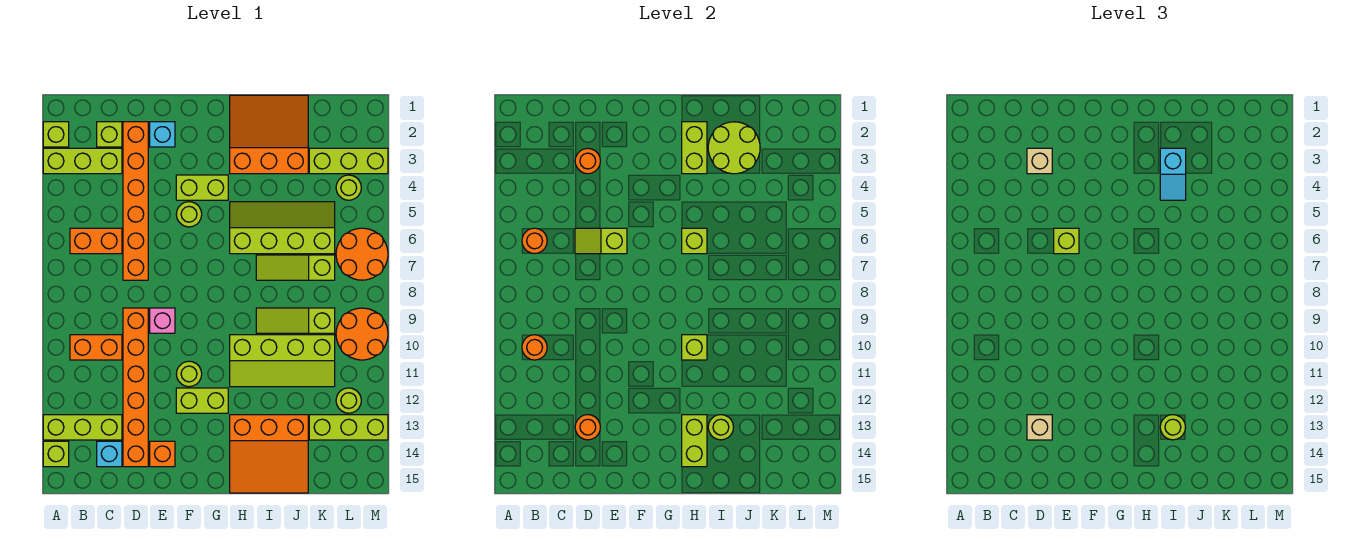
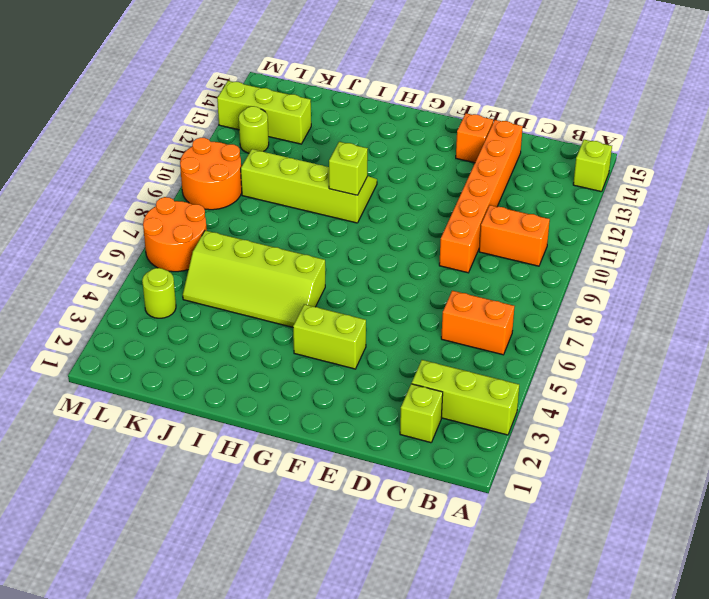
none -> lime 1x1 brick [43,122,69,147]
none -> lime 1x3 brick [43,415,122,440]
none -> cyan 1x1 brick [97,441,122,467]
none -> orange 1x6 brick [123,122,148,280]

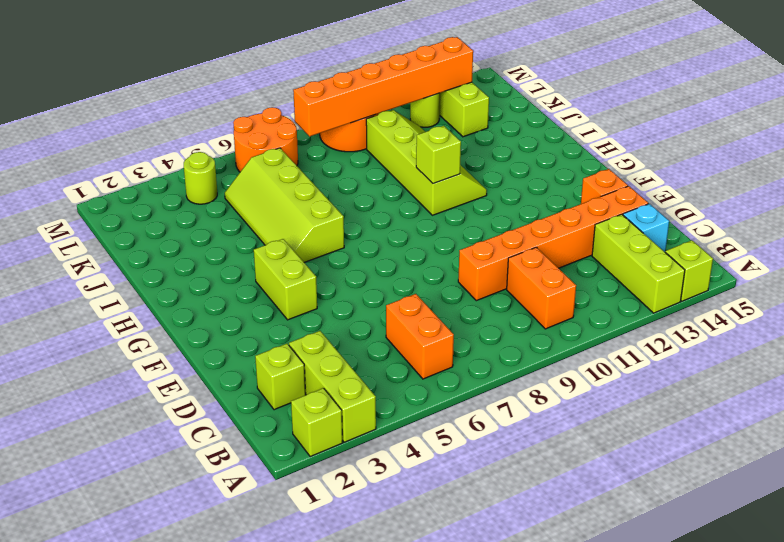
orange 1x6 brick [293,37,473,136] -> orange 1x6 brick moved to [123,122,148,280]
none -> cyan 1x1 brick [150,122,175,147]
none -> pink 1x1 brick [150,308,175,333]
none -> lime 1x1 round brick [176,202,202,227]
none -> lime 1x1 round brick [176,361,202,387]

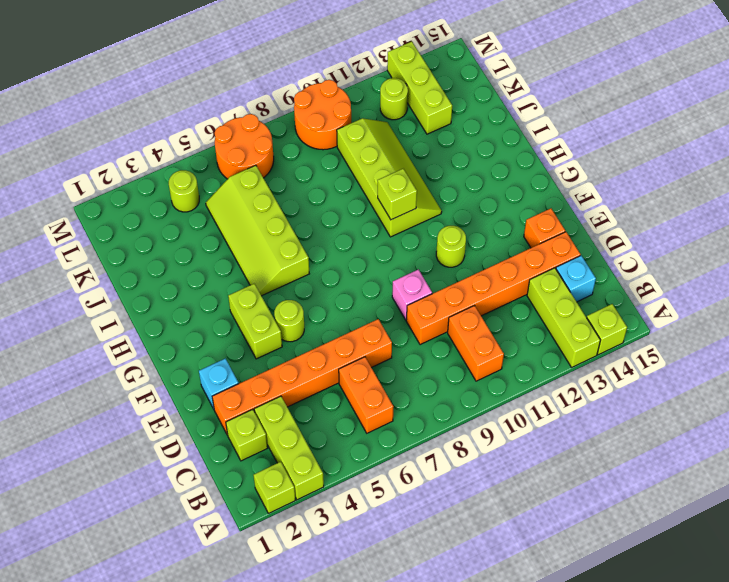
none -> lime 1x2 brick [176,388,228,413]
none -> orange 3x3 slope [230,95,308,174]
none -> orange 3x3 slope [230,415,308,493]
none -> lime 1x3 slope [256,255,335,280]

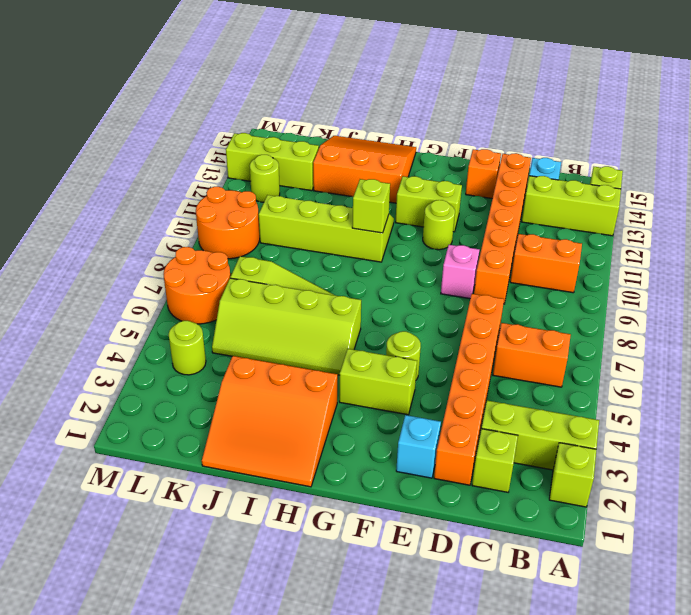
none -> lime 1x3 slope [256,308,335,333]
none -> lime 1x3 brick [309,148,388,174]
none -> orange 1x1 round brick [522,228,547,254]
none -> orange 1x1 round brick [522,335,547,360]

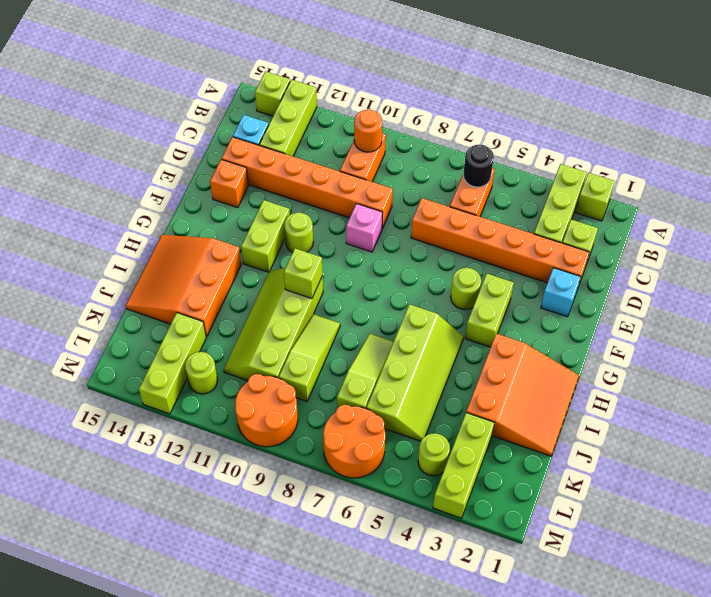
black 1x1 round brick [463,145,494,187] -> orange 1x1 round brick [522,228,547,254]
none -> orange 1x1 round brick [575,148,600,174]
none -> lime 1x2 slope [575,228,627,254]
none -> orange 1x1 round brick [575,415,600,440]
none -> lime 1x2 brick [682,122,707,174]

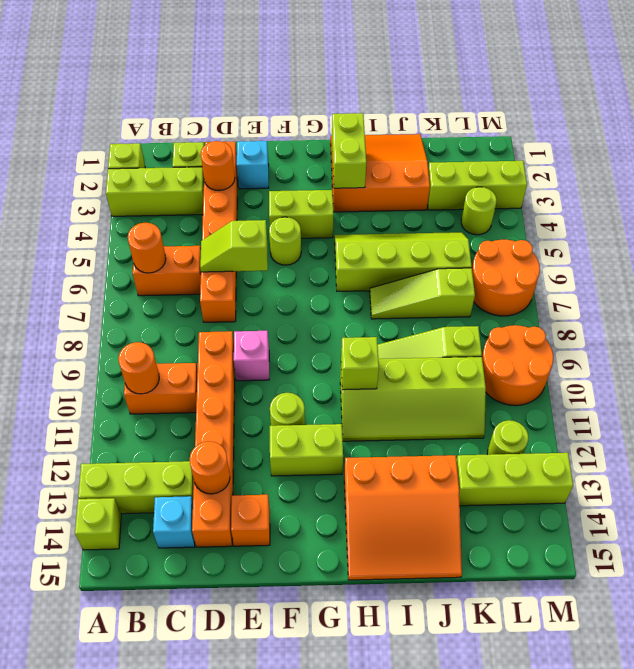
none -> lime 1x1 brick [682,228,707,254]
none -> lime 1x2 brick [682,415,707,467]
none -> lime 2x2 round brick [708,122,760,174]
none -> lime 1x1 round brick [708,415,734,440]

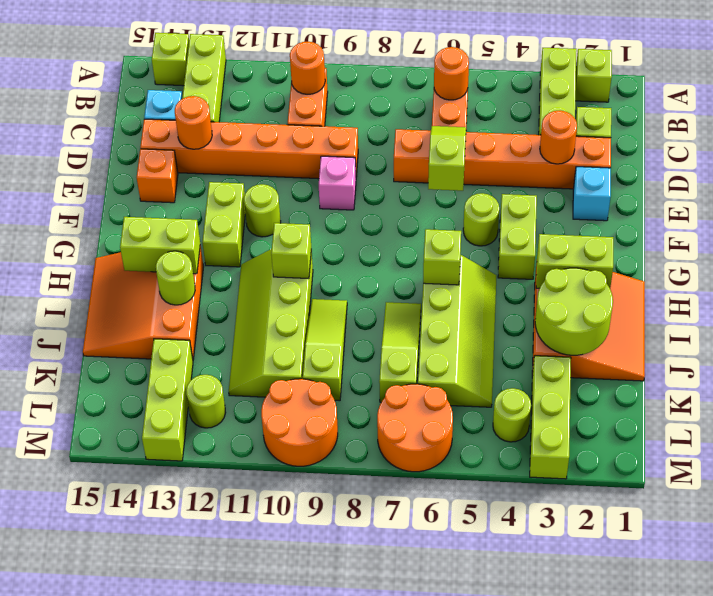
none -> tan 1x1 brick [1027,148,1052,174]
none -> tan 1x1 brick [1027,415,1052,440]
none -> lime 1x1 brick [1054,228,1079,254]
none -> cyan 1x2 slope [1160,148,1186,200]

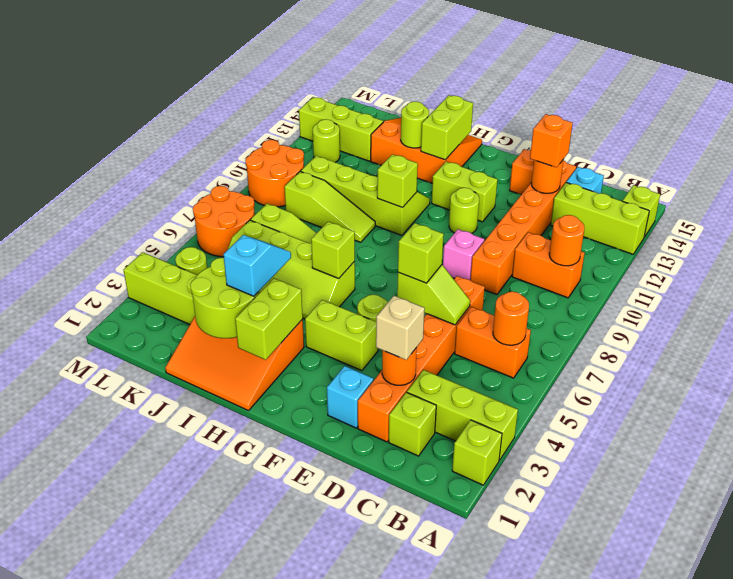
orange 1x1 brick [530,114,573,167] -> tan 1x1 brick [1027,415,1052,440]
none -> lime 1x1 round brick [1160,415,1186,440]

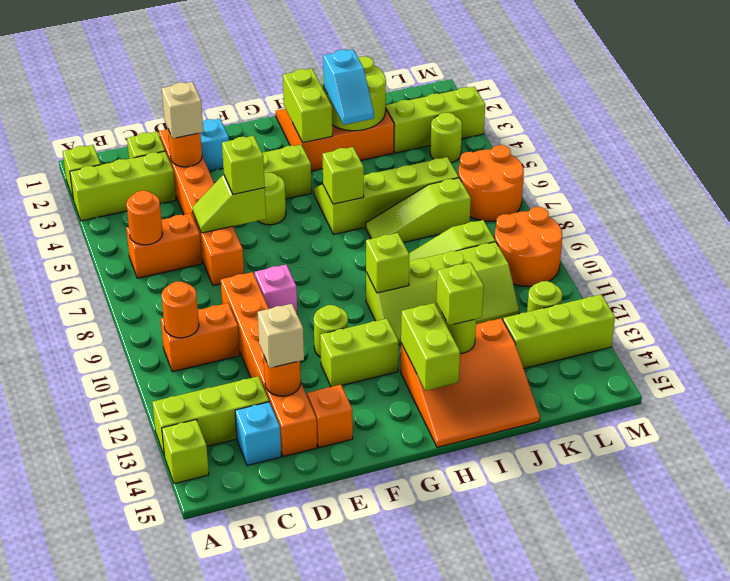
lime 1x1 brick [436,262,484,325] -> lime 1x1 round brick [1160,415,1186,440]

